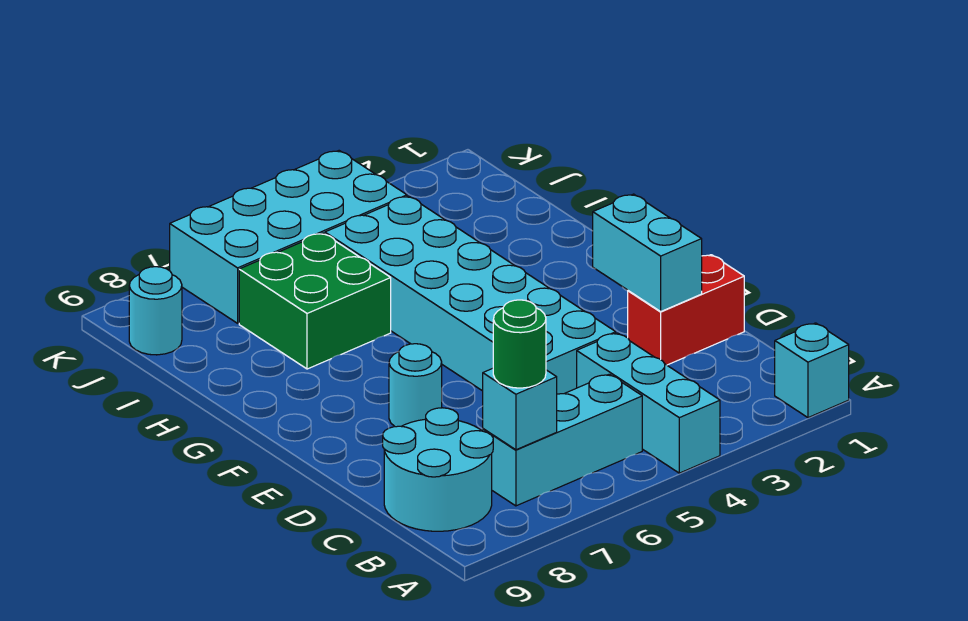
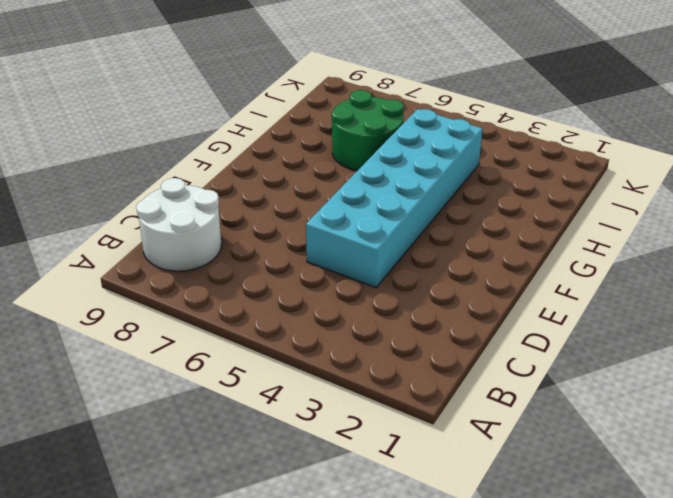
white 2x2 round brick [136,178,221,271] -> cyan 2x2 round brick [383,408,493,531]
green 2x2 round brick [332,90,404,171] -> green 2x2 brick [239,233,391,369]
none -> cyan 1x1 brick [775,323,849,418]
none -> cyan 1x3 brick [577,333,720,473]
none -> cyan 1x3 brick [483,374,642,506]

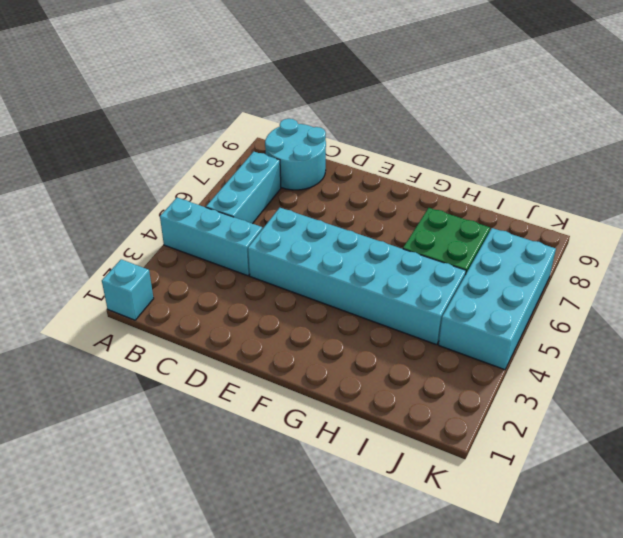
none -> red 1x2 brick [628,255,744,365]
none -> cyan 1x1 round brick [389,344,442,427]
none -> cyan 1x1 round brick [129,267,182,355]

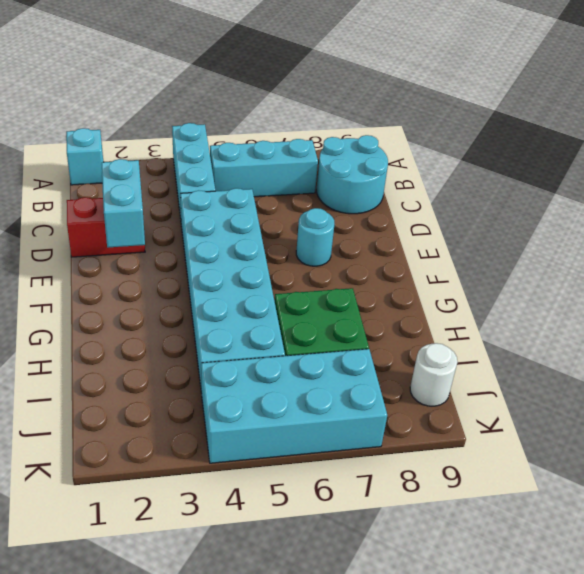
white 1x1 round brick [410,343,457,406] -> cyan 1x1 round brick [129,267,182,355]
none -> cyan 1x1 brick [483,368,557,450]
none -> green 1x1 round brick [493,300,546,388]

